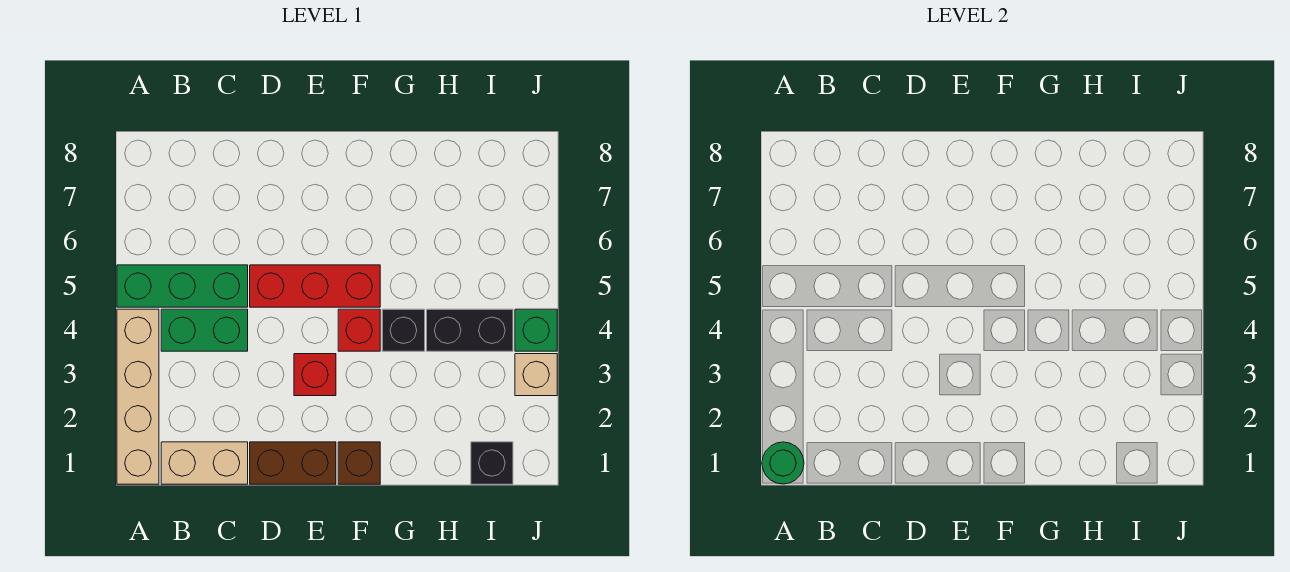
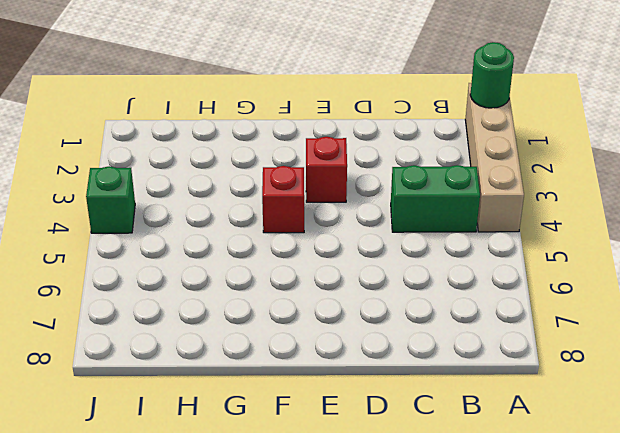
none -> green 1x3 brick [117,265,248,307]
none -> tan 1x2 brick [161,442,248,484]
none -> brown 1x2 brick [250,442,336,484]

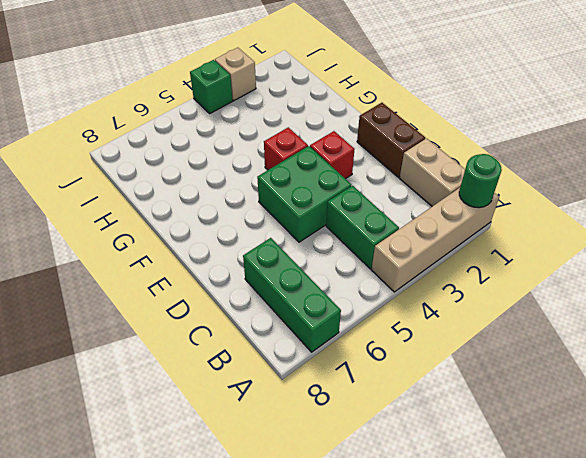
green 1x3 brick [243,238,341,352] -> green 1x3 brick moved to [117,265,248,307]
green 2x2 brick [257,146,351,242] -> red 1x3 brick [250,265,380,307]
none -> brown 1x1 brick [338,442,380,484]
none -> black 1x1 brick [382,309,425,351]
none -> black 1x2 brick [427,309,513,351]

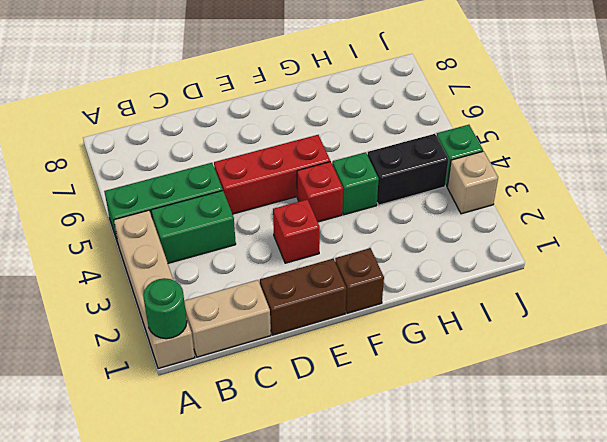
green 1x1 brick [332,152,379,215] -> black 1x1 brick [382,309,425,351]
none -> black 1x1 brick [471,442,513,484]

